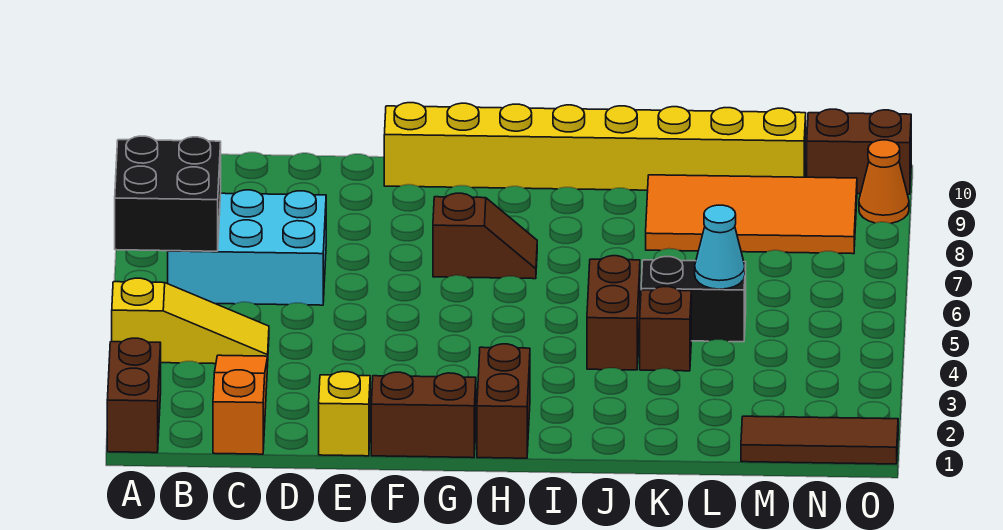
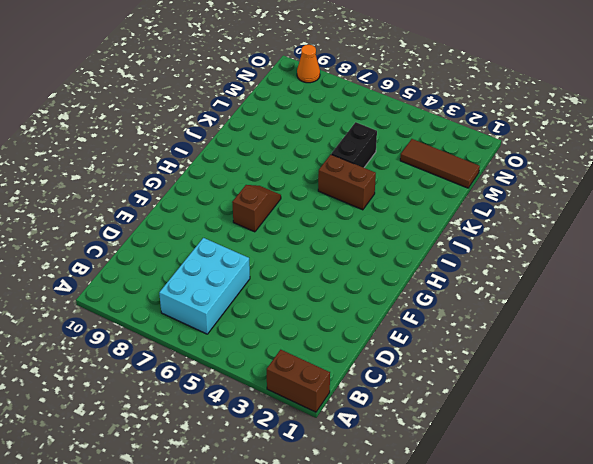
brown 1x3 tile [400,139,480,188] -> brown 1x3 tile turned to [741,416,898,464]
none -> yellow 1x3 slope [112,278,269,364]
none -> orange 1x3 slope [213,355,268,454]
none -> yellow 1x1 brick [319,371,370,456]

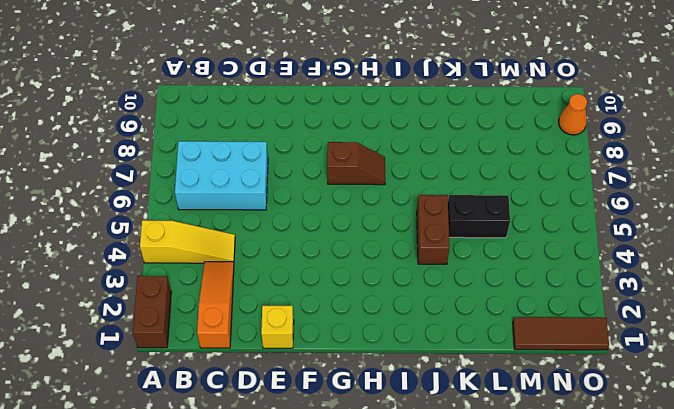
none -> brown 1x2 brick [371,372,476,458]
none -> yellow 1x8 brick [384,103,806,190]
none -> brown 1x2 brick [477,344,530,458]

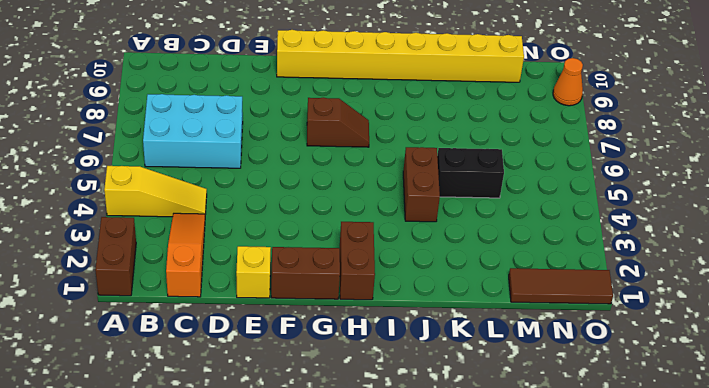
none -> brown 1x1 brick [640,287,691,371]
none -> orange 2x4 tile [646,175,857,254]
none -> brown 1x2 brick [807,109,911,194]

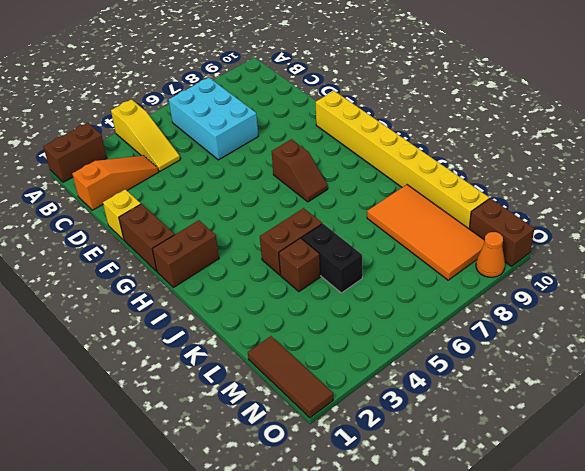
none -> black 2x2 brick [115,136,221,251]
none -> cyan 1x1 cone [695,205,745,289]

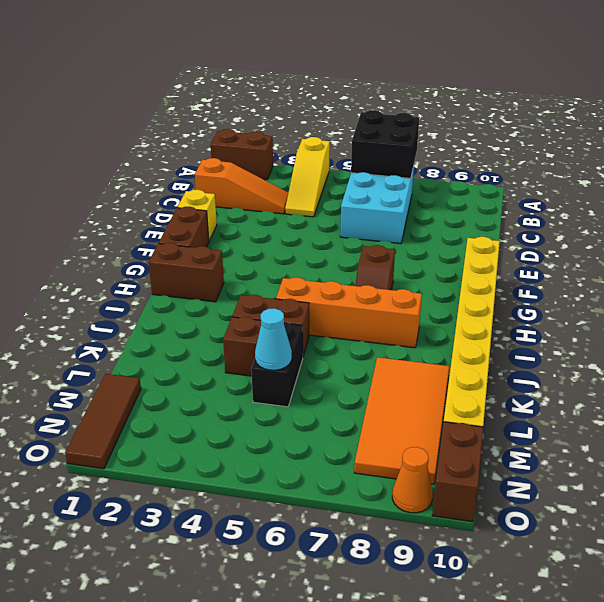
orange 1x4 brick [276,277,422,348] -> none

